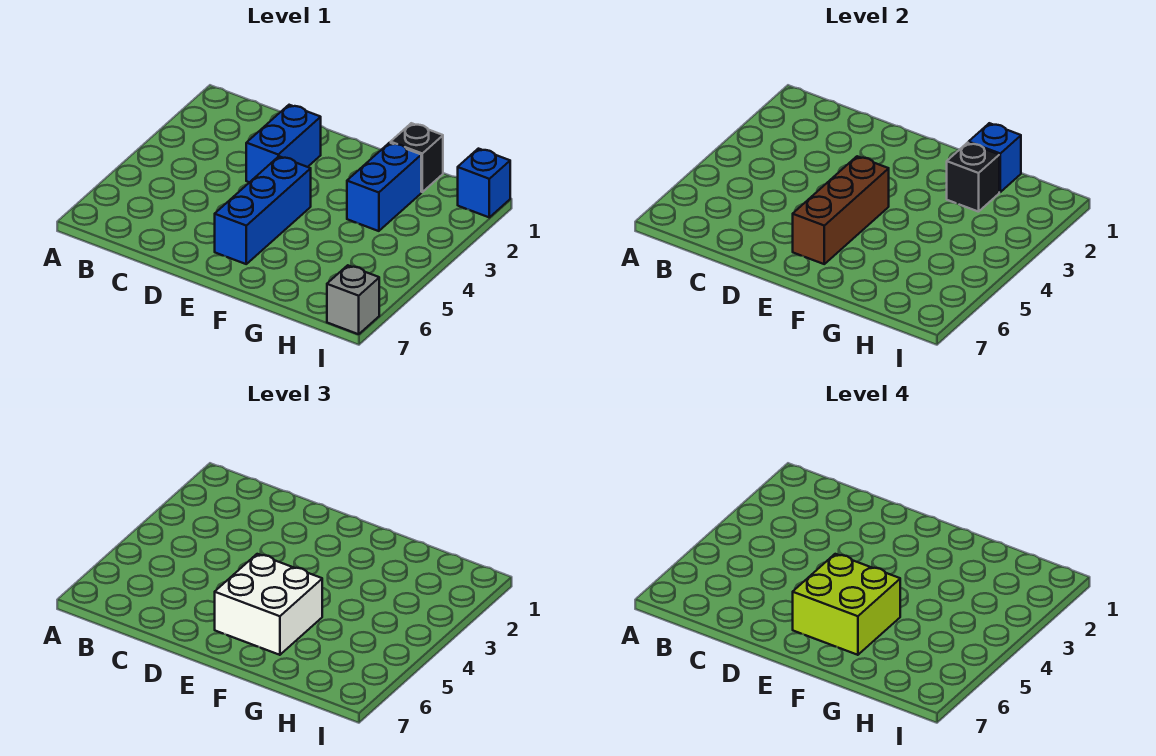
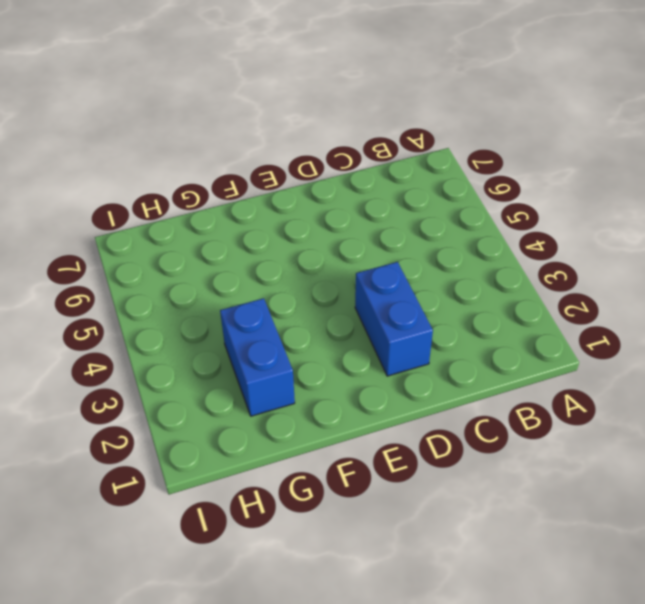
none -> blue 1x3 brick [215,156,311,264]
none -> black 1x1 brick [391,123,443,192]

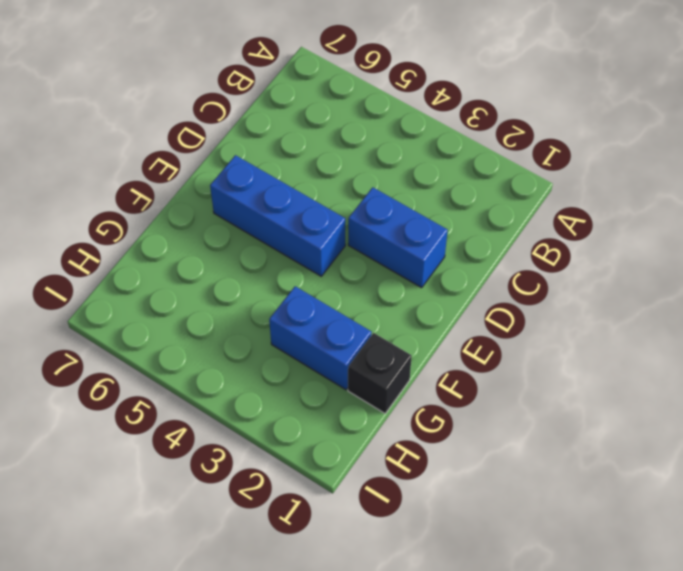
none -> blue 1x1 brick [458,149,510,217]
none -> grey 1x1 brick [327,265,379,334]

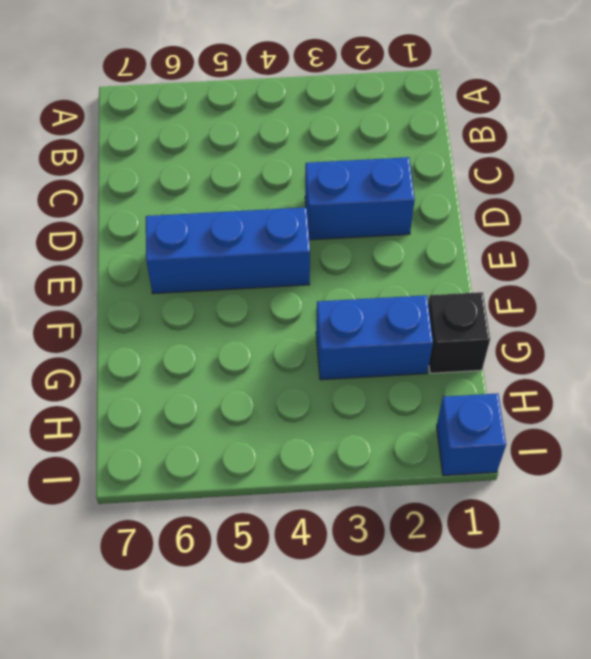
none -> grey 1x1 brick [327,265,379,334]
none -> brown 1x3 brick [793,156,889,264]

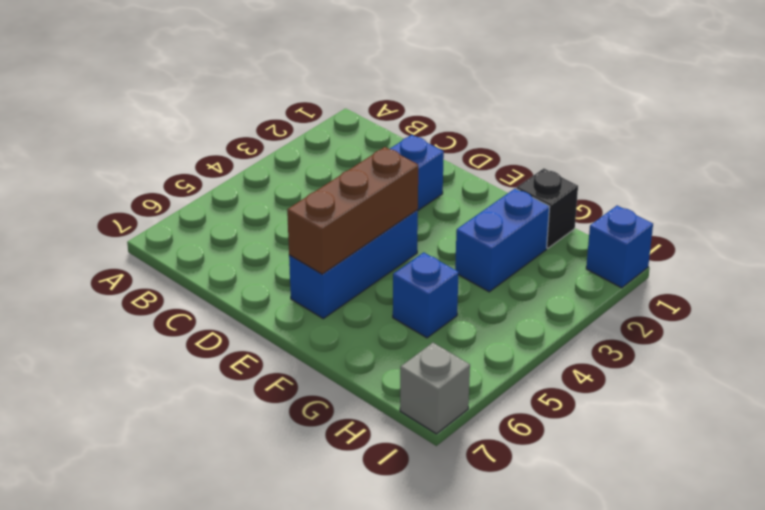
blue 1x1 brick [393,252,459,338] -> blue 1x1 brick moved to [969,123,1021,192]
none -> black 1x1 brick [947,143,999,212]
none -> white 2x2 brick [215,554,322,655]

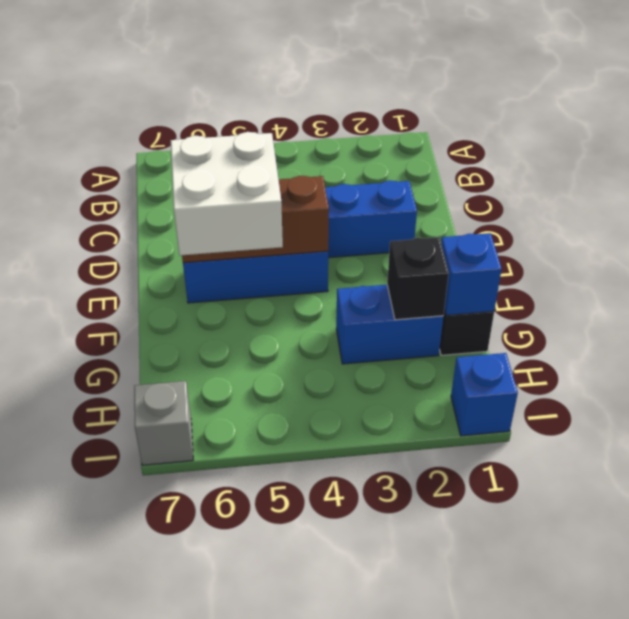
none -> lime 2x2 brick [793,554,900,655]

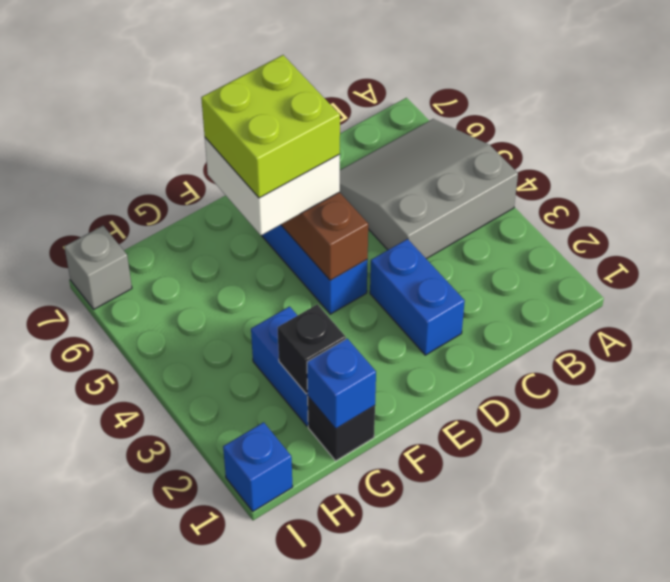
grey 3x3 slope [340,119,518,259] -> none

